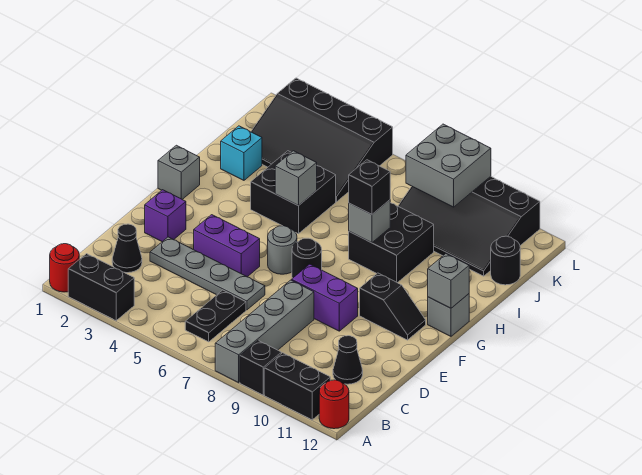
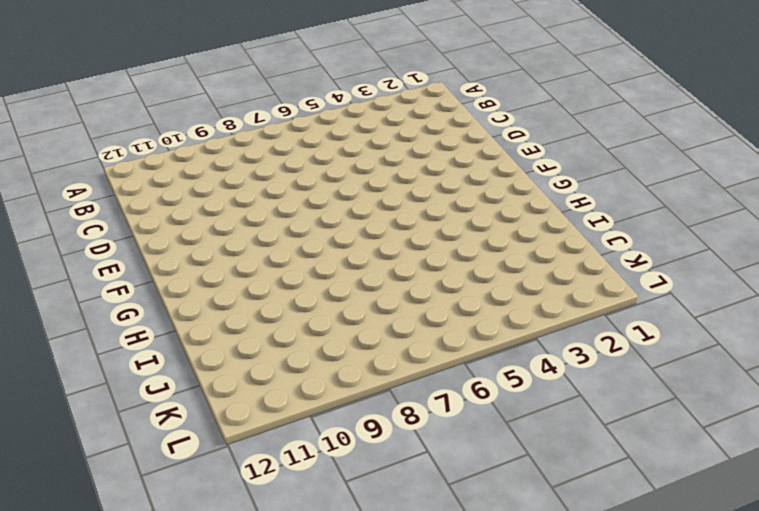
none -> red 1x1 round brick [50,244,79,292]
none -> black 1x2 brick [68,254,134,321]
none -> grey 1x4 brick [215,280,314,383]

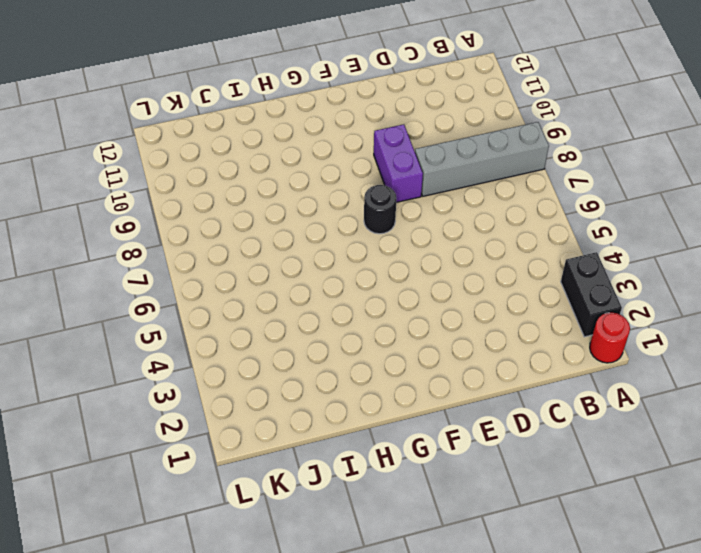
none -> black 1x1 brick [240,341,281,395]
none -> black 1x2 brick [264,353,330,420]
none -> red 1x1 round brick [319,380,349,429]

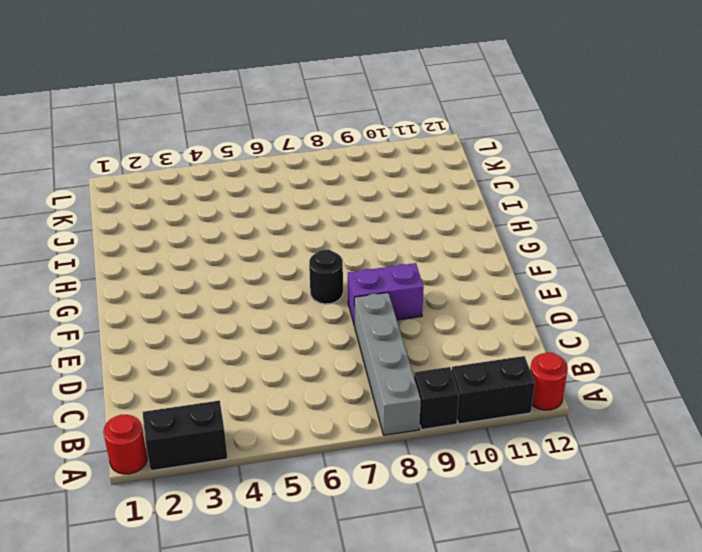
none -> black 1x2 plate [185,290,246,342]
none -> black 1x1 cone [112,224,142,273]
none -> black 1x1 cone [333,336,363,384]

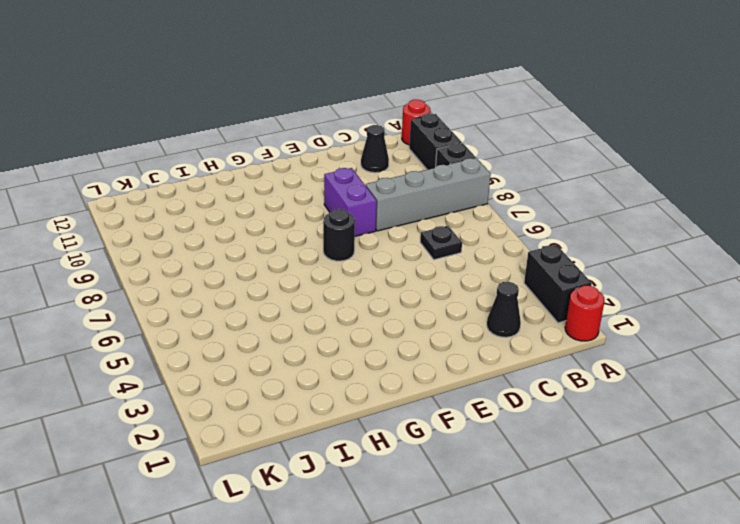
black 1x1 plate [420,226,462,260] -> black 1x2 plate [185,290,246,342]
none -> grey 1x4 plate [150,237,265,310]
none -> purple 1x1 brick [145,190,186,242]
none -> purple 1x2 brick [194,215,260,277]

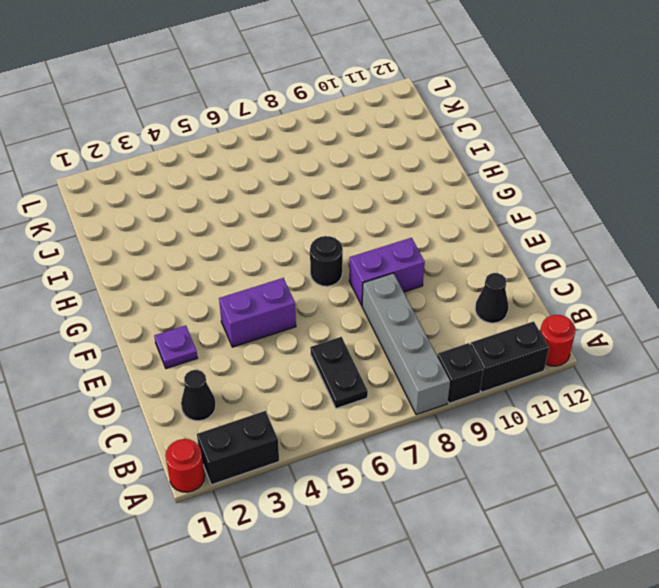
purple 1x1 plate [154,325,197,369] -> purple 1x1 brick [145,190,186,242]
none -> grey 1x4 plate [150,237,265,310]
none -> grey 1x1 round brick [268,226,297,274]
none -> black 1x2 slope [360,273,426,340]

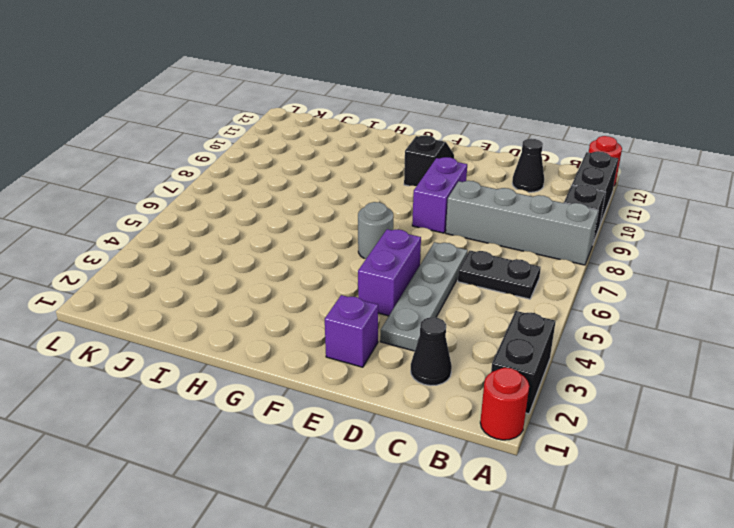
none -> black 1x1 round brick [292,238,322,278]
none -> grey 1x1 brick [158,145,200,199]
none -> grey 1x1 brick [428,294,469,336]

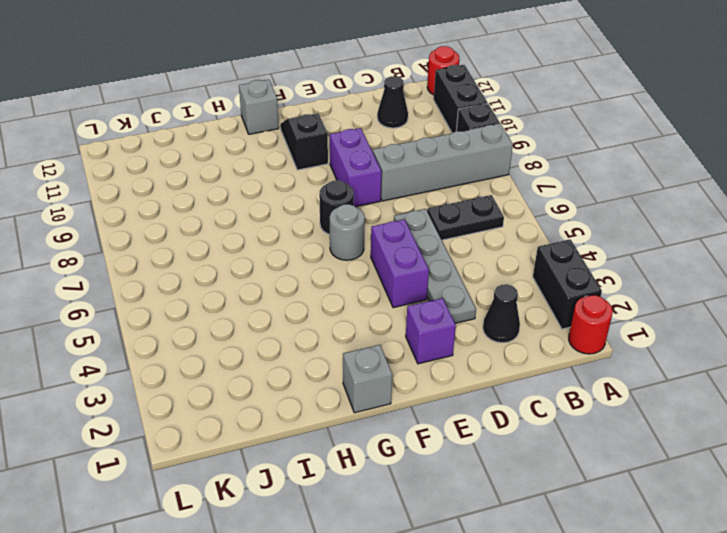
none -> black 2x2 brick [251,151,336,234]
none -> black 2x2 brick [349,203,434,283]
none -> cyan 1x1 brick [221,126,262,180]

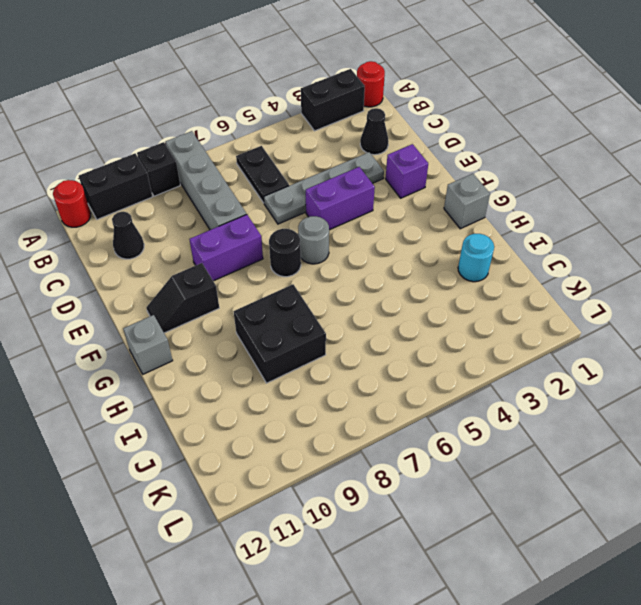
cyan 1x1 round brick [458,234,494,282] -> cyan 1x1 brick [221,126,262,180]
none -> black 2x2 brick [251,151,336,234]
none -> black 3x4 slope [251,78,393,202]
none -> black 3x4 slope [398,176,540,276]

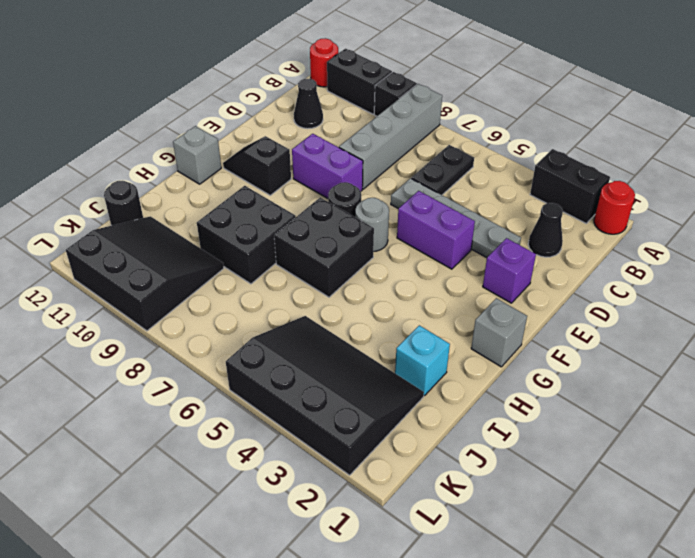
black 2x2 brick [274,197,374,297] -> black 2x2 brick moved to [251,151,336,234]
black 3x3 slope [66,216,224,331] -> black 3x4 slope [398,176,540,276]
none -> grey 1x1 brick [428,254,469,308]
none -> grey 1x1 brick [275,151,317,206]
none -> grey 1x1 brick [349,200,390,243]

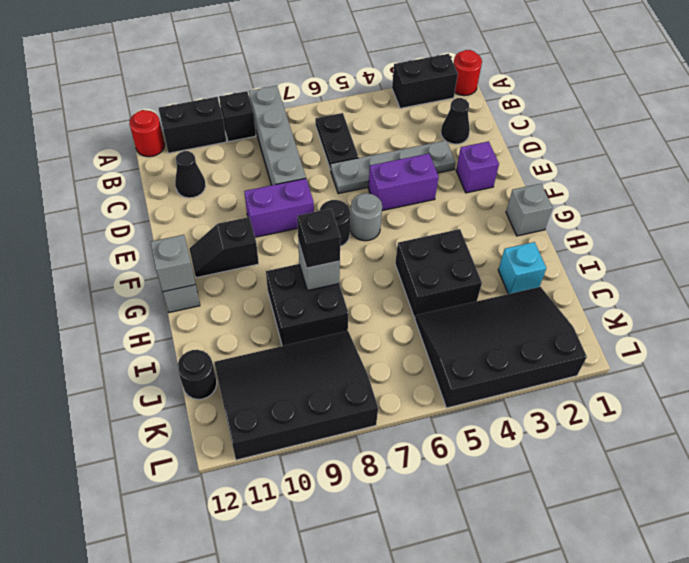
none -> grey 1x1 brick [275,151,317,206]
none -> grey 2x2 brick [406,124,491,207]

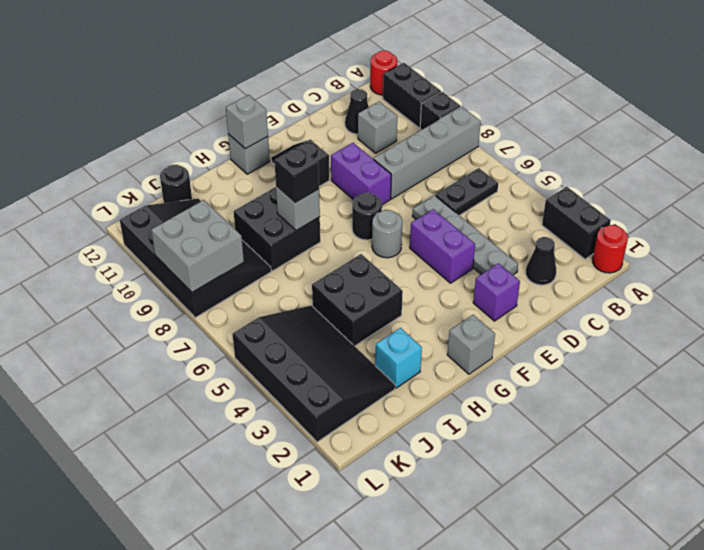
grey 1x1 brick [358,102,397,153] -> grey 1x1 brick moved to [275,151,317,206]

